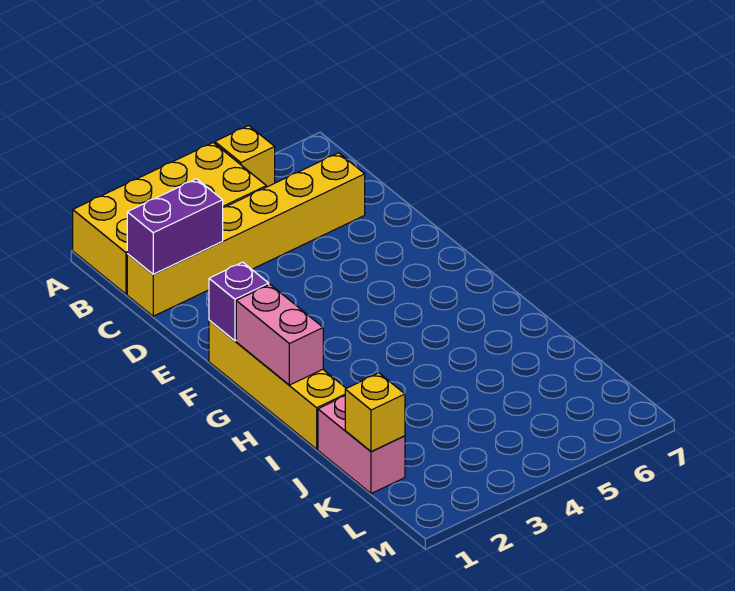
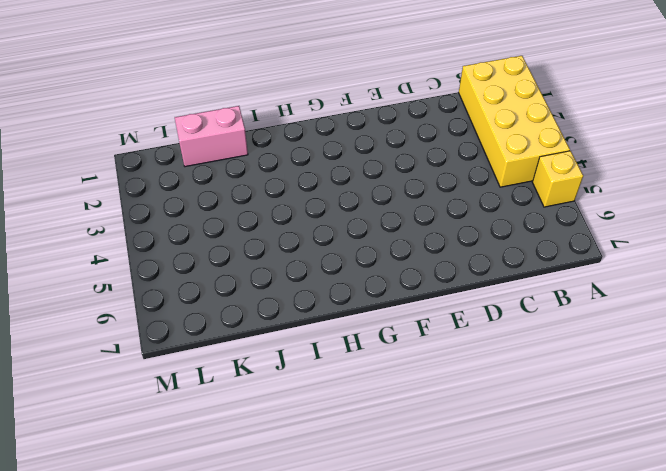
none -> yellow 1x6 brick [127,153,365,316]
none -> yellow 1x4 brick [209,321,346,449]

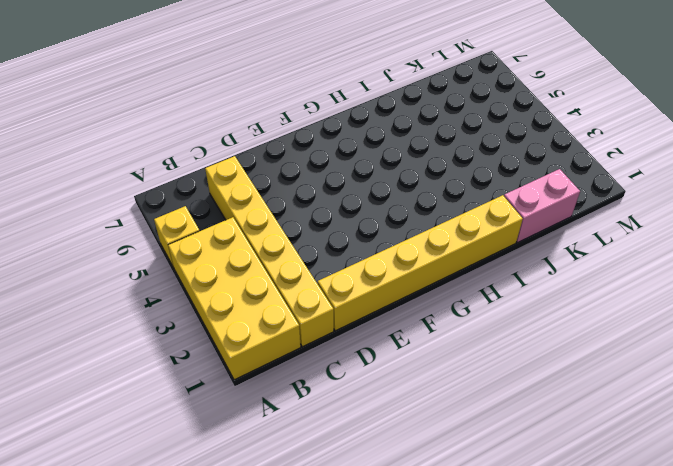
yellow 1x6 brick [318,195,523,331] -> yellow 1x4 brick [209,321,346,449]
none -> purple 1x2 brick [127,179,223,274]
none -> purple 1x1 brick [209,262,269,341]

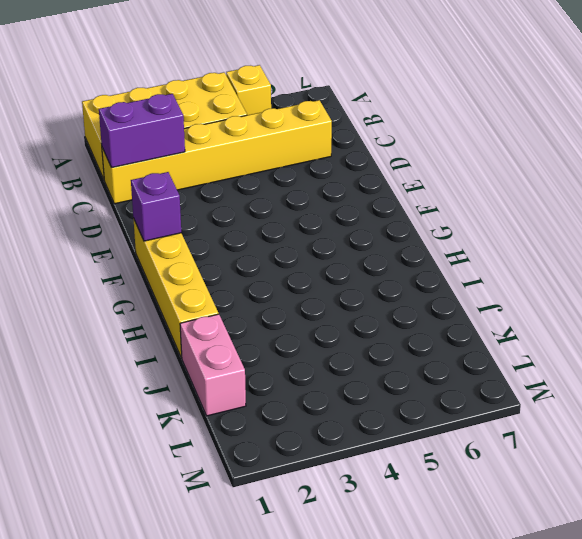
none -> pink 1x2 brick [236,285,323,385]
none -> yellow 1x1 brick [345,373,405,452]

